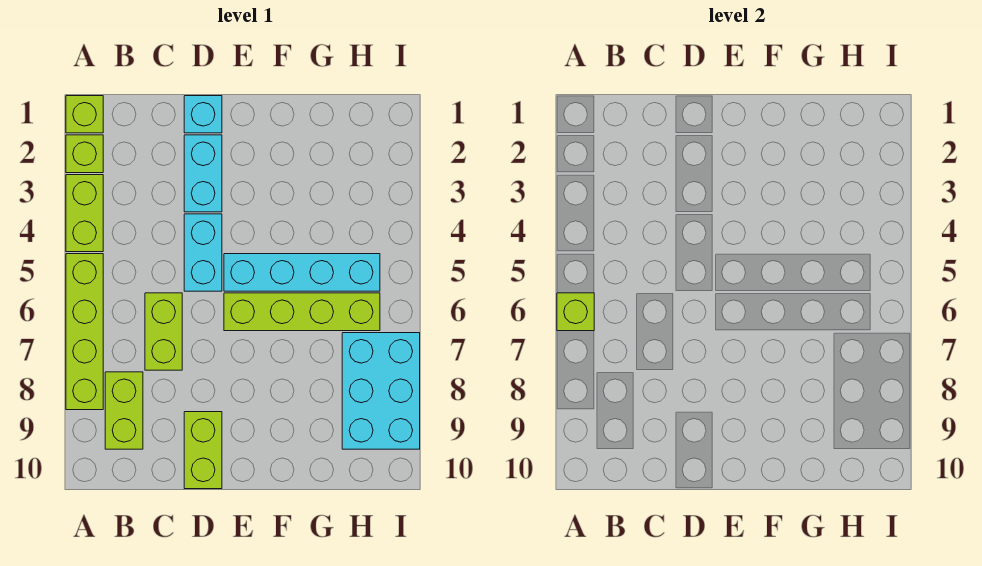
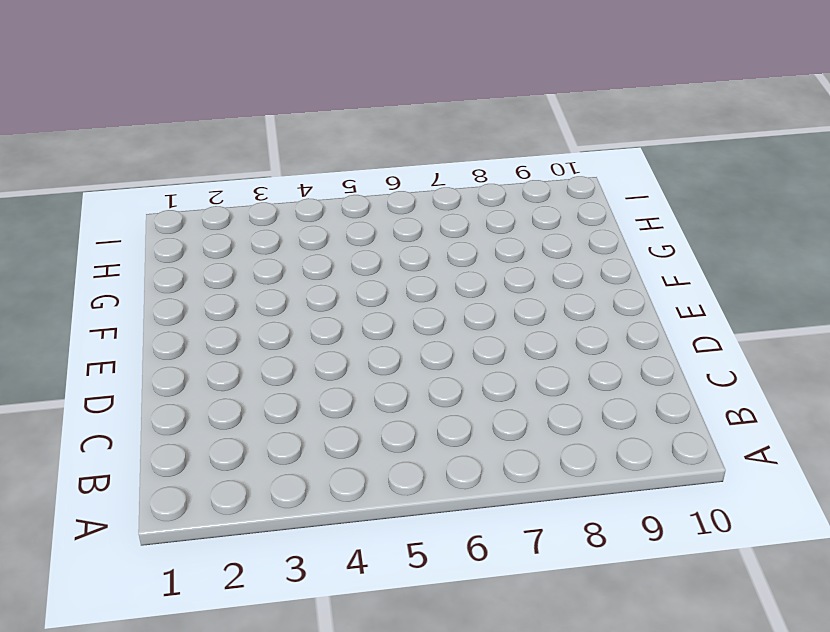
none -> lime 1x1 brick [66,96,103,133]
none -> lime 1x1 brick [66,135,103,173]
none -> lime 1x2 brick [66,175,103,252]

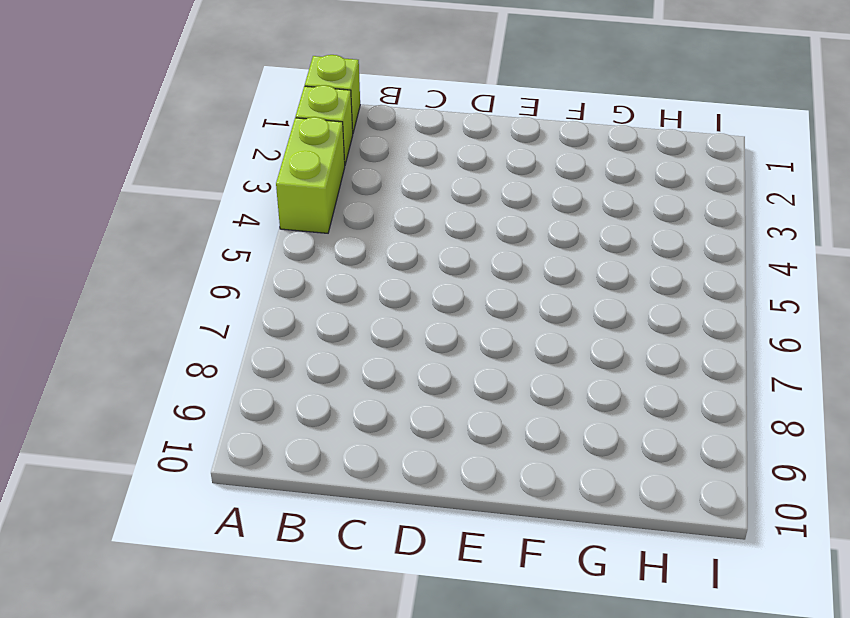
none -> lime 1x4 brick [66,254,103,410]
none -> lime 1x2 brick [105,372,143,449]
none -> lime 1x2 brick [145,293,182,370]

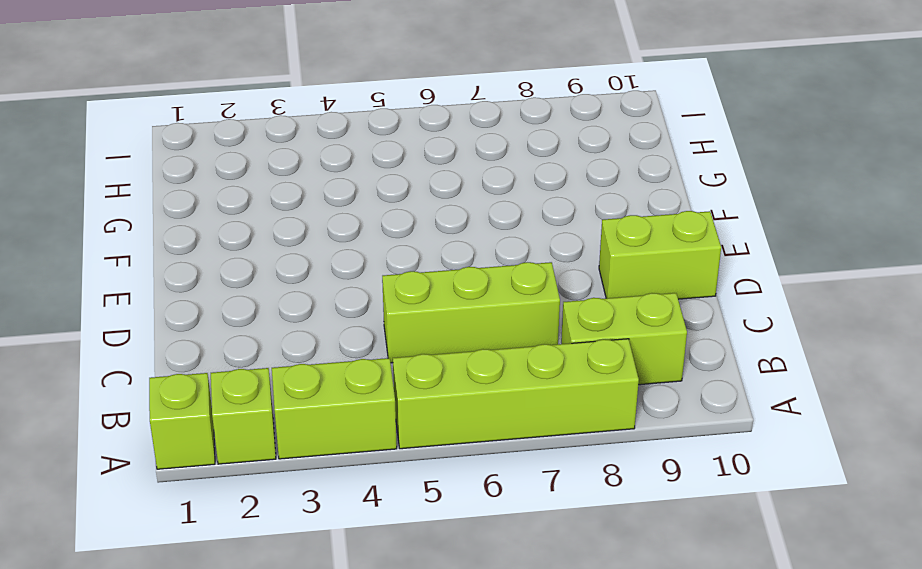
lime 1x3 brick [382,262,560,363] -> lime 1x2 brick [145,293,182,370]
none -> cyan 1x1 brick [184,96,222,133]
none -> cyan 1x2 brick [184,135,222,212]
none -> cyan 1x2 brick [184,214,222,291]

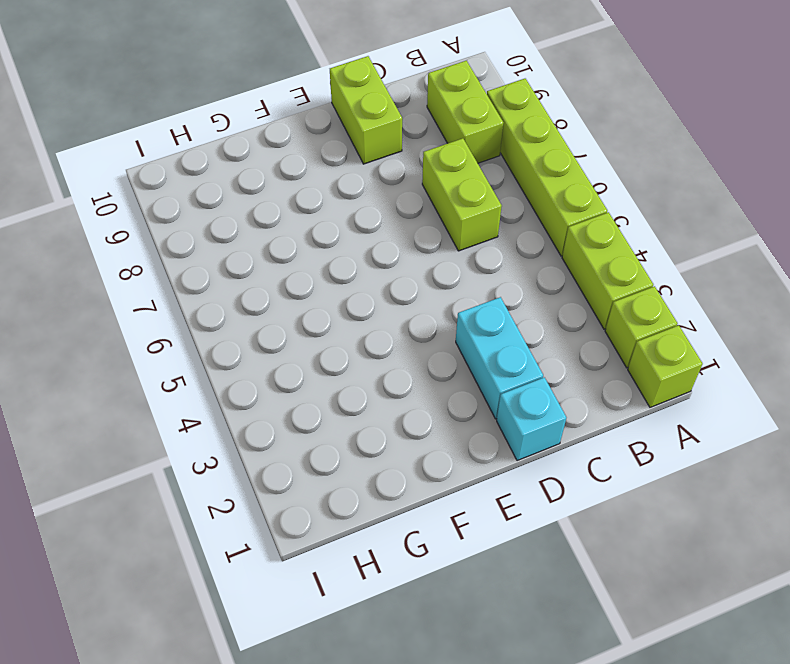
none -> cyan 1x2 brick [184,214,222,291]
none -> cyan 1x4 brick [224,254,380,291]
none -> lime 1x4 brick [224,293,380,331]

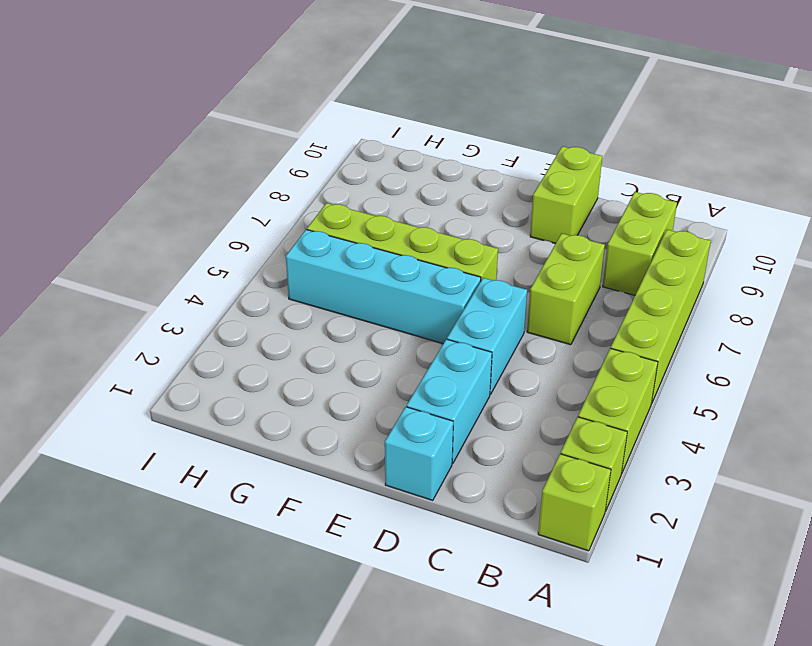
none -> cyan 2x3 brick [342,333,420,449]
none -> lime 1x1 brick [557,293,594,331]

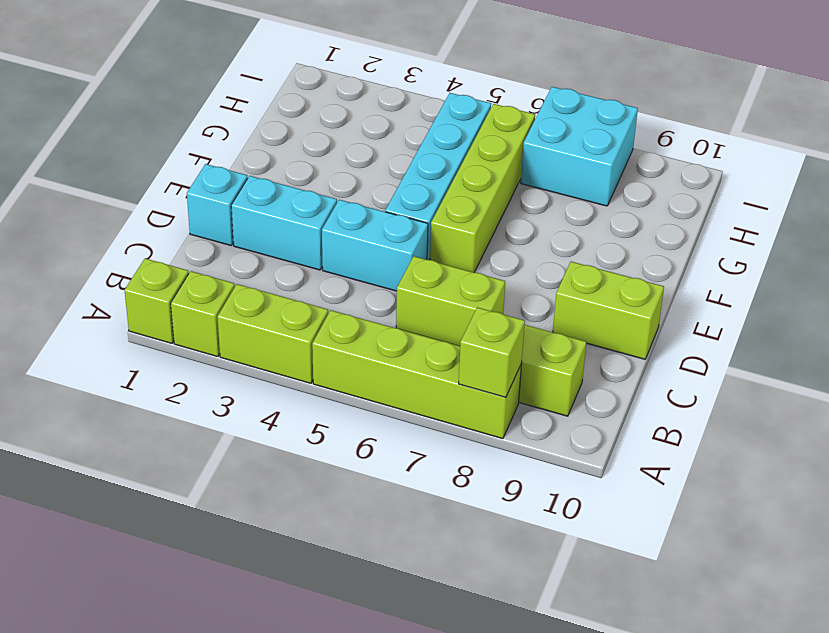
lime 1x1 brick [459,307,525,397] -> lime 1x1 brick moved to [557,293,594,331]
cyan 2x2 brick [521,87,638,206] -> cyan 2x3 brick [342,333,420,449]

